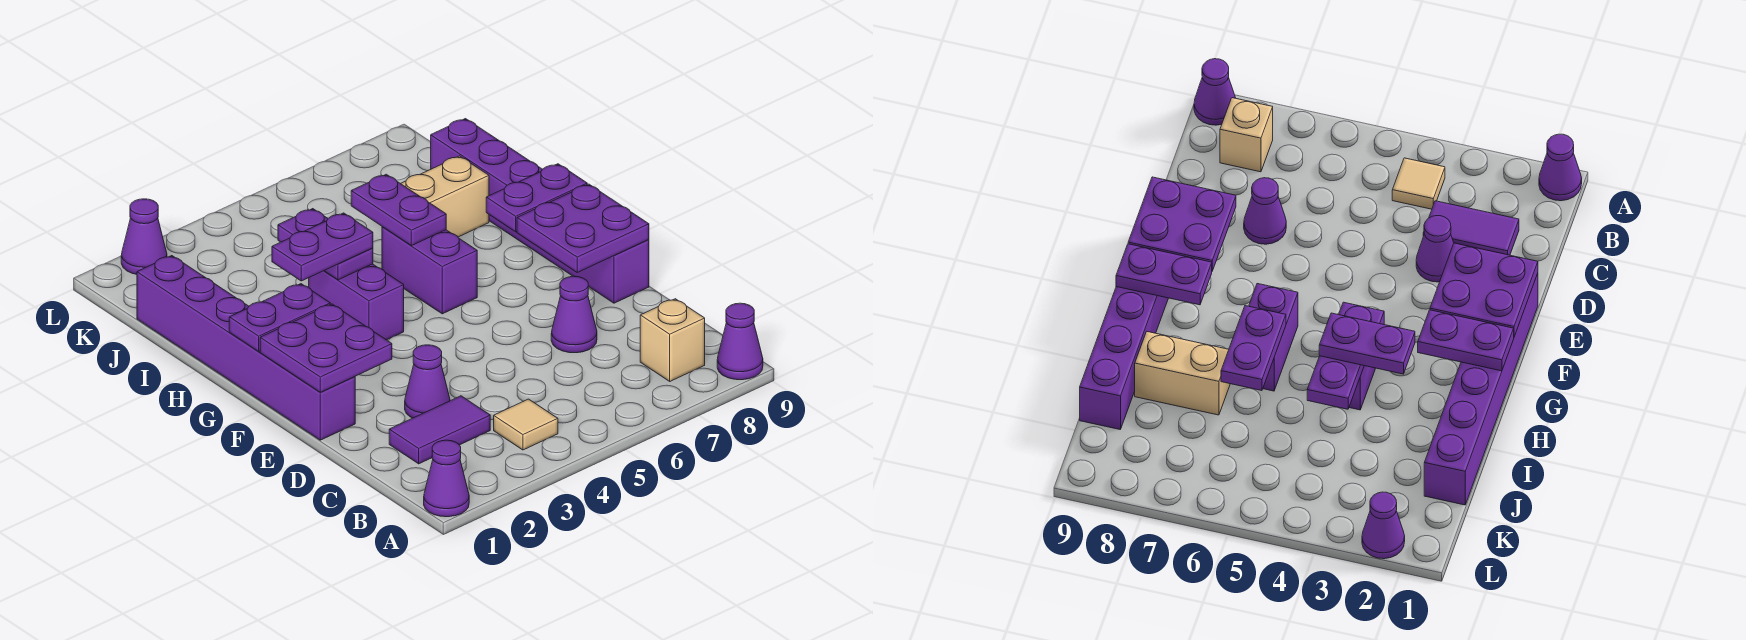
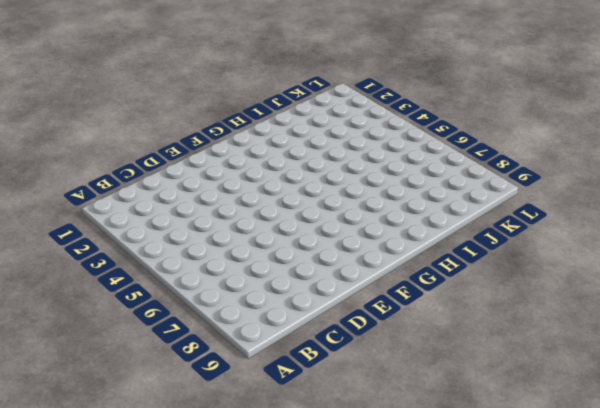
none -> purple 1x1 cone [424,440,469,517]
none -> purple 1x1 cone [717,303,763,380]
none -> tan 1x1 tile [494,399,558,450]

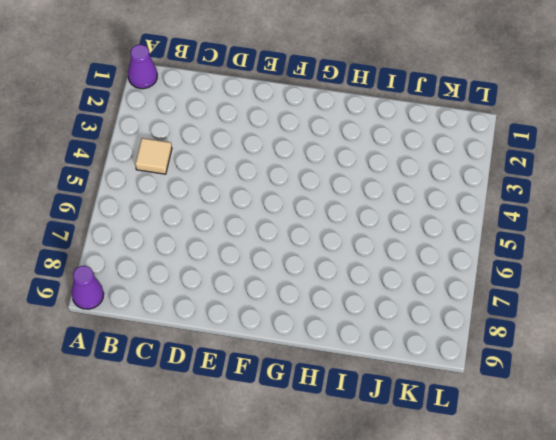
none -> tan 1x1 brick [640,299,705,381]
none -> purple 1x2 tile [389,396,490,464]
none -> purple 1x1 cone [405,345,450,418]

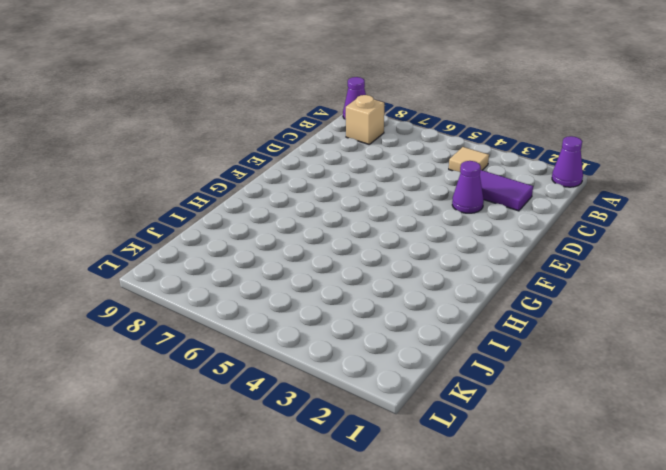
none -> purple 1x1 cone [551,276,597,353]
none -> purple 1x6 brick [137,256,355,440]
none -> purple 1x6 brick [431,119,649,303]

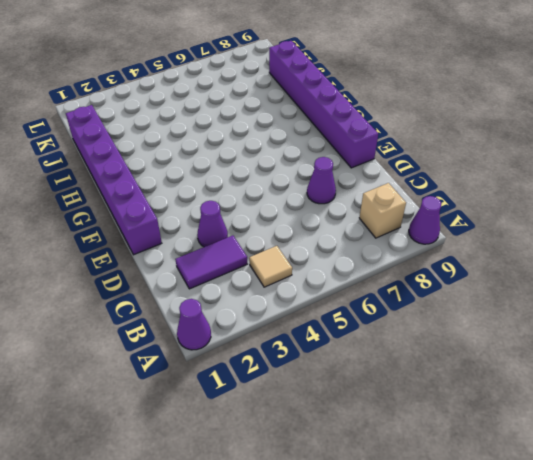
none -> purple 1x2 brick [309,264,404,340]
none -> purple 1x2 brick [382,227,477,314]
none -> tan 1x2 brick [401,156,489,237]

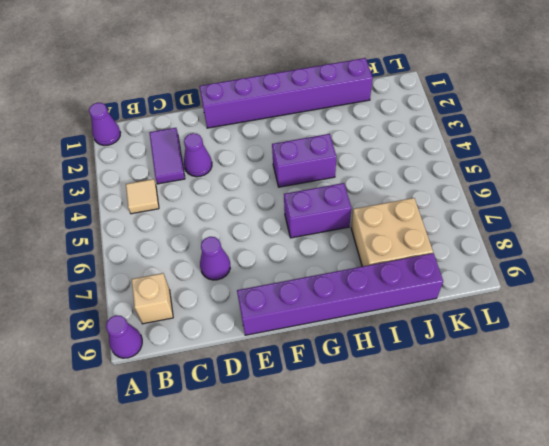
tan 2x2 brick [351,198,433,266] -> tan 1x2 brick [401,156,489,237]
none -> purple 1x1 cone [121,199,167,274]
none -> purple 2x2 plate [260,304,392,392]
none -> purple 2x2 plate [517,184,649,272]

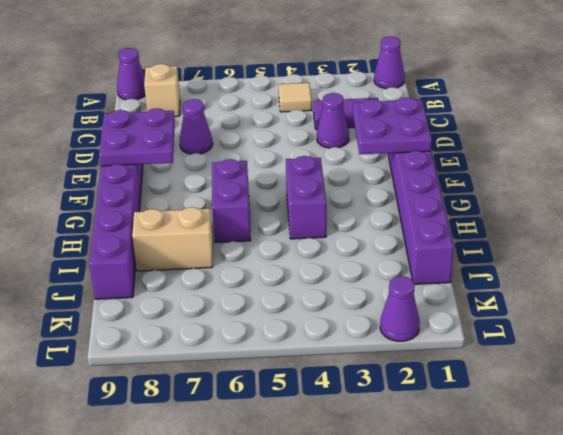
none -> purple 1x2 plate [229,284,330,351]
none -> purple 1x2 plate [486,164,587,232]
none -> purple 1x2 plate [278,209,373,280]

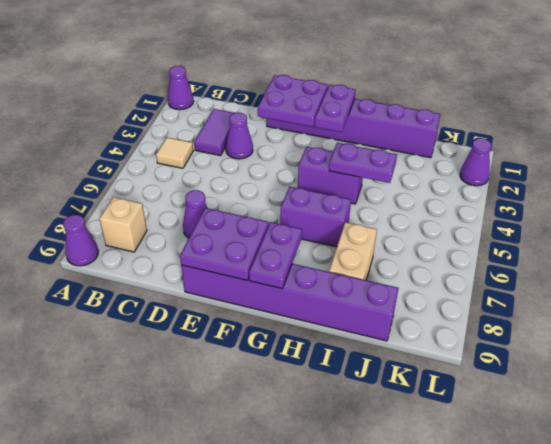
none -> purple 1x2 plate [351,174,446,246]
none -> purple 1x2 plate [272,213,373,281]

